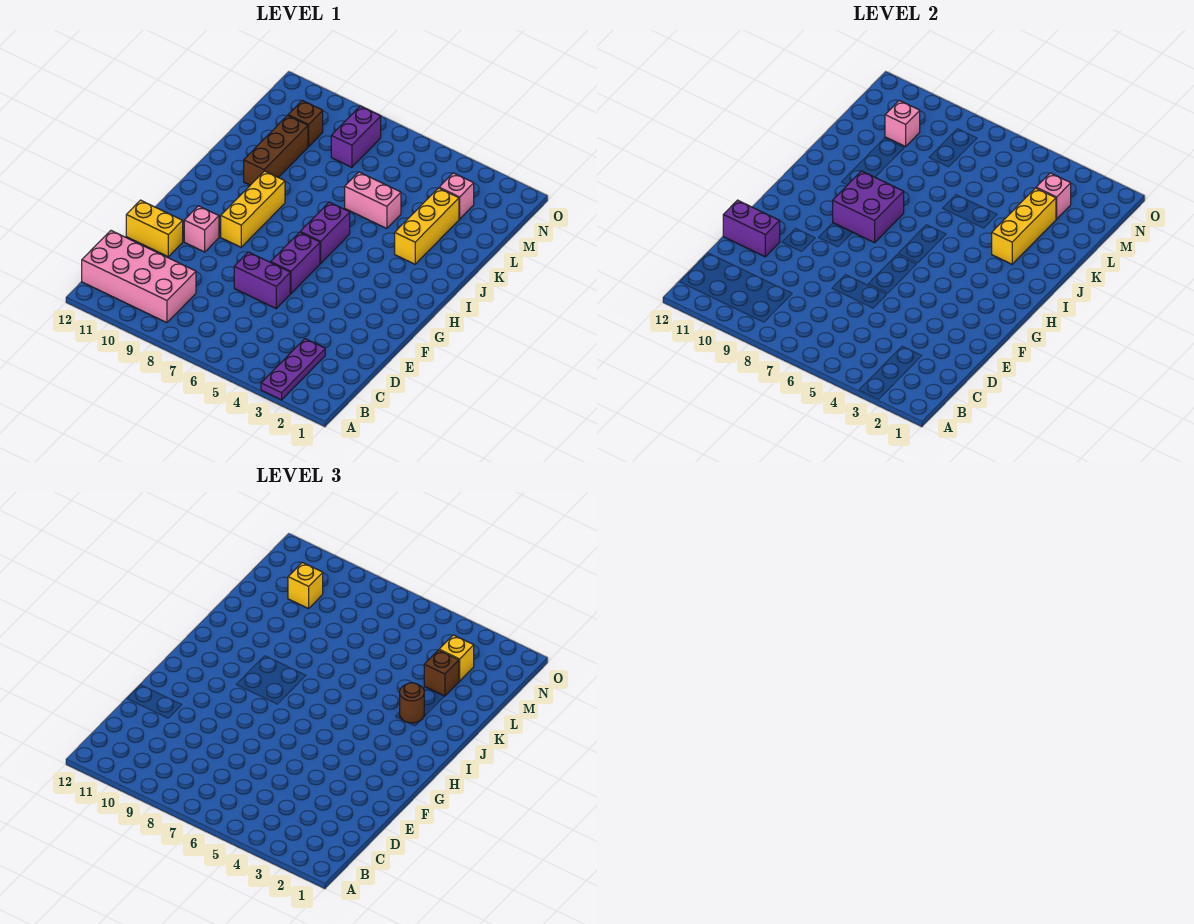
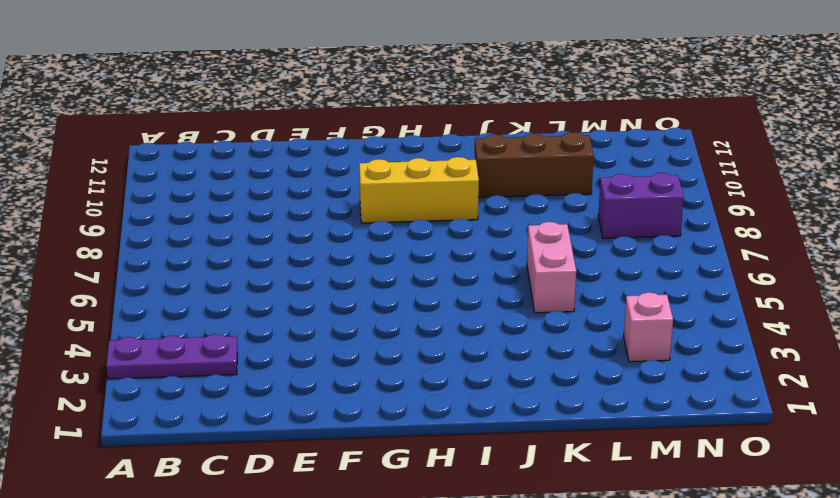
none -> pink 2x4 brick [82,231,196,323]
none -> purple 1x2 brick [234,252,290,308]
none -> yellow 1x2 brick [126,200,183,257]

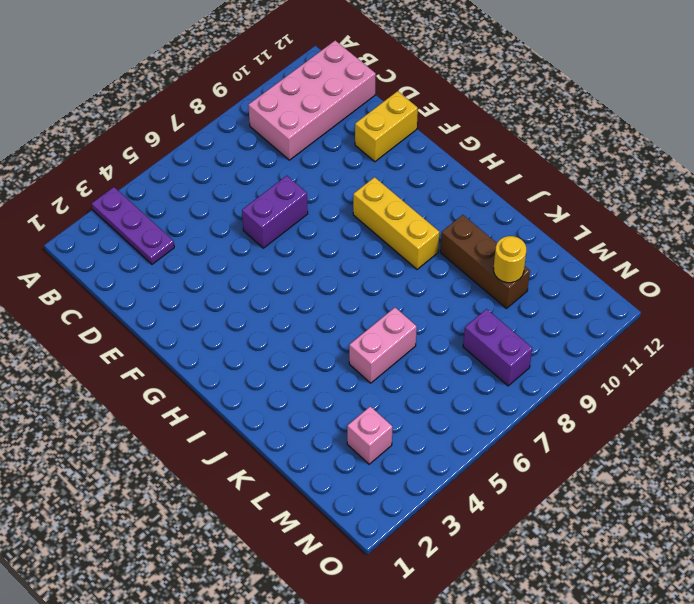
yellow 1x1 round brick [494,236,526,283] -> none
none -> purple 1x2 brick [271,232,320,293]
none -> pink 1x1 brick [184,206,219,252]
none -> purple 1x2 brick [300,202,350,263]

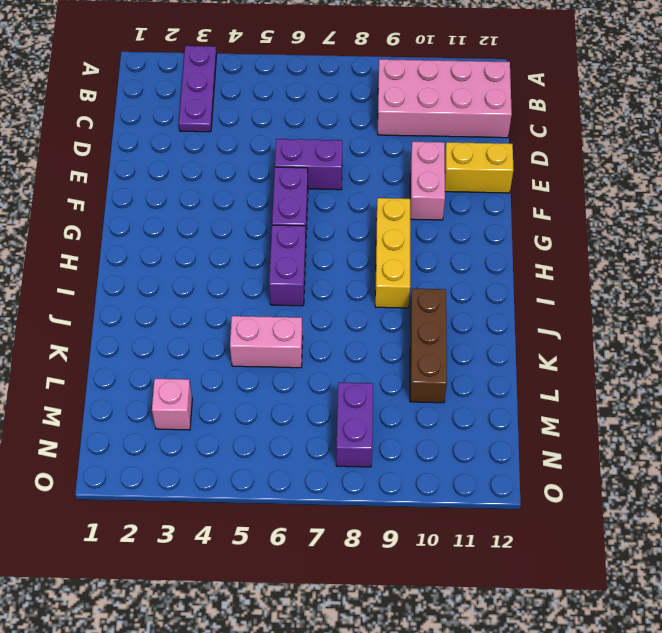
pink 1x2 brick [410,142,445,220] -> pink 1x1 brick [184,206,219,252]
none -> yellow 1x3 brick [395,188,459,264]
none -> brown 1x1 brick [288,100,323,147]
none -> purple 1x2 brick [723,200,780,257]

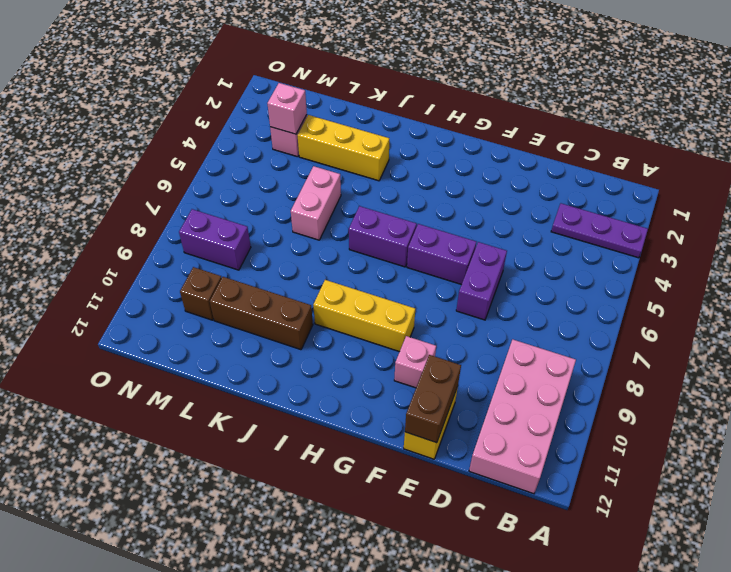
brown 1x2 brick [405,355,461,443] -> purple 1x2 brick [723,200,780,257]
none -> purple 2x2 brick [833,171,904,243]
none -> yellow 1x3 brick [992,188,1056,264]
none -> pink 1x1 brick [885,100,920,147]

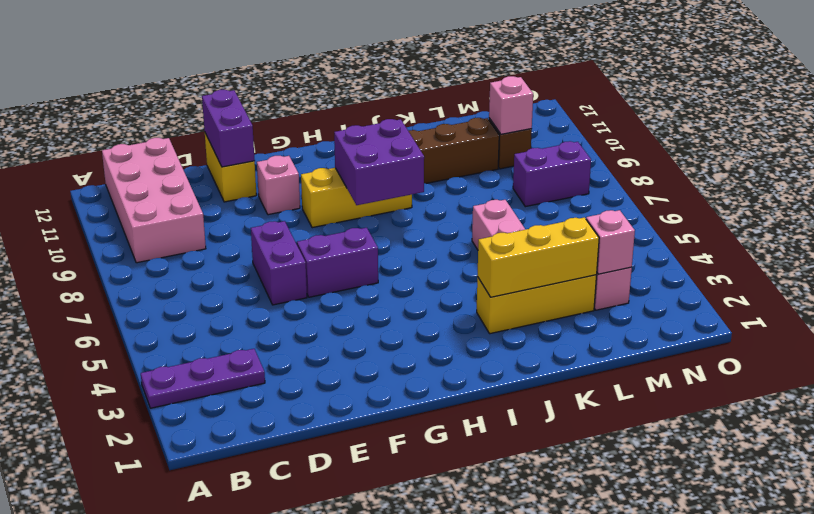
none -> purple 1x2 brick [300,202,350,263]
none -> brown 1x1 round brick [400,683,424,723]
none -> brown 1x1 brick [424,650,459,696]

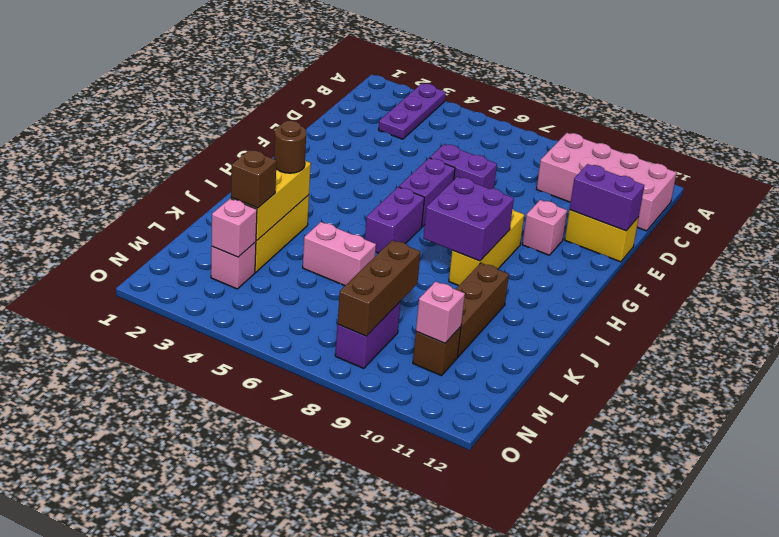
brown 1x3 brick [338,240,421,336] -> none
none -> yellow 1x1 brick [439,635,474,681]
none -> yellow 1x1 brick [288,562,323,609]

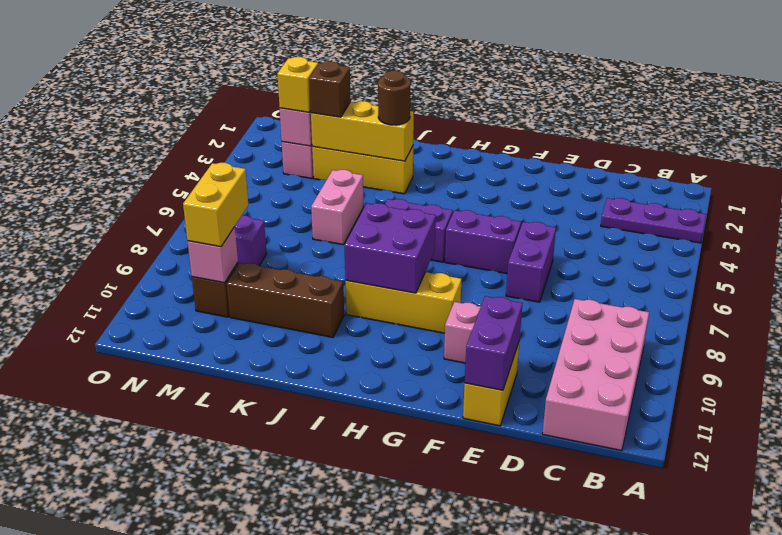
yellow 1x2 brick [183,163,248,247] -> yellow 1x1 brick [288,562,323,609]

